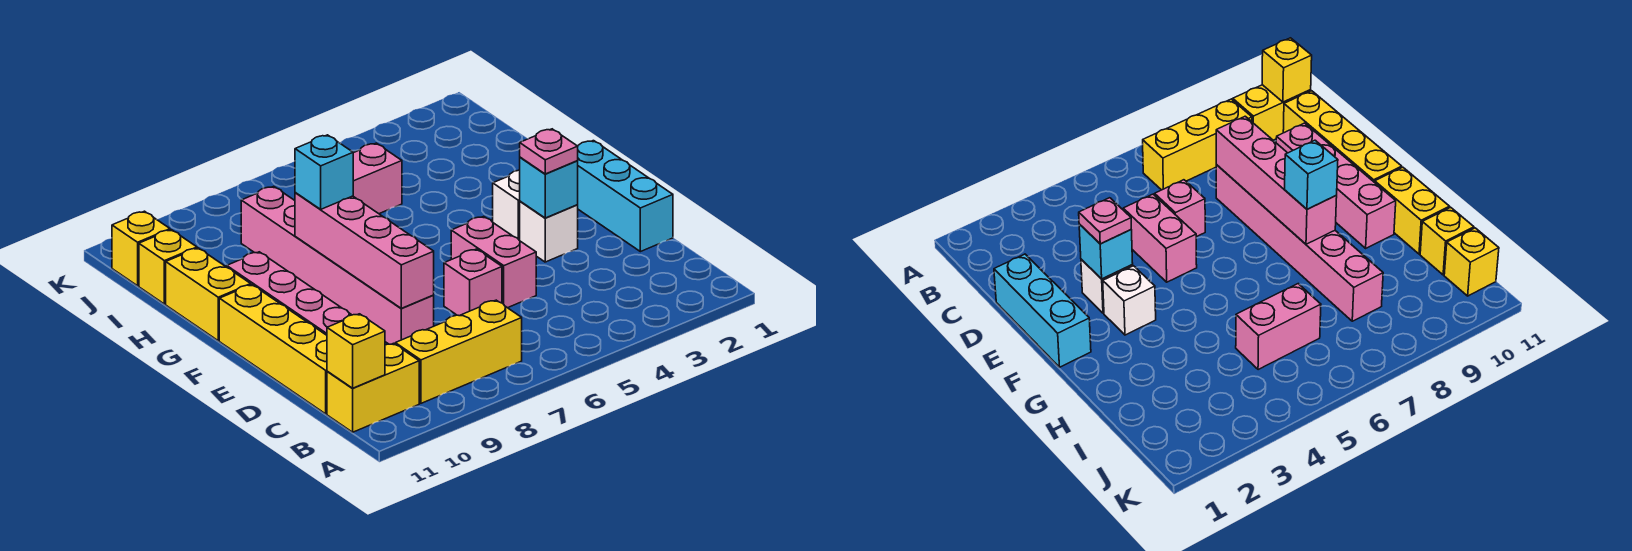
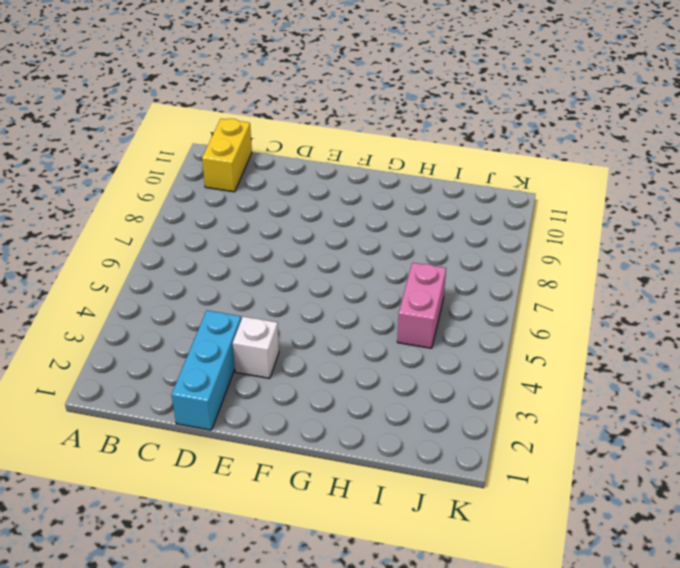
cyan 1x3 brick [172,311,241,430] -> cyan 1x3 brick turned to [578,141,673,252]
none -> yellow 1x3 brick [395,300,522,403]
none -> yellow 1x4 brick [219,285,327,414]
none -> pink 1x2 brick [451,216,536,308]

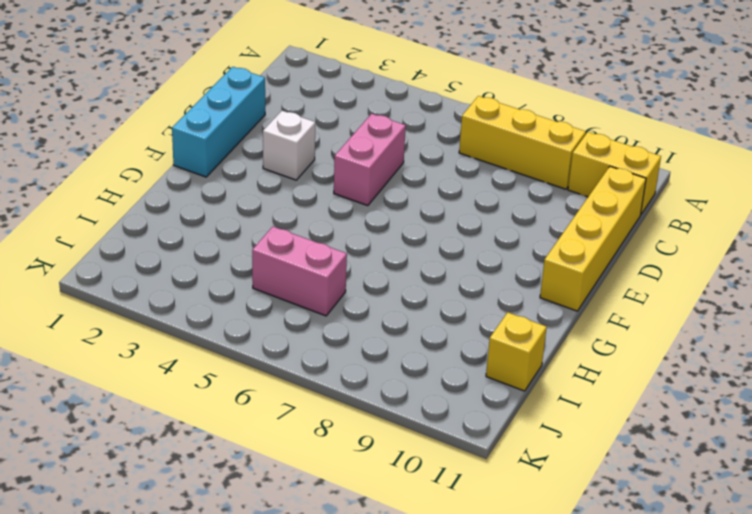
none -> pink 1x1 brick [444,249,502,316]
none -> pink 1x6 brick [241,186,434,344]
none -> pink 1x4 brick [227,252,351,335]

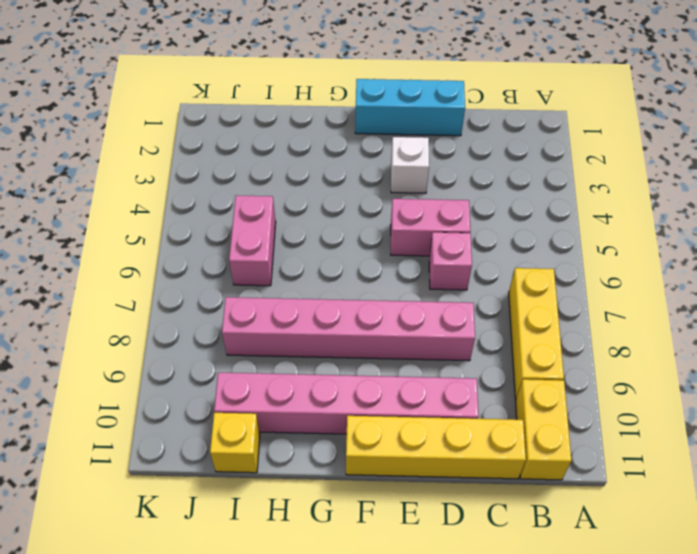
pink 1x6 brick [214,373,479,434] -> pink 1x4 brick [227,252,351,335]
none -> white 1x1 brick [493,170,520,241]
none -> yellow 1x2 brick [166,248,251,341]
none -> yellow 1x1 brick [112,211,170,286]

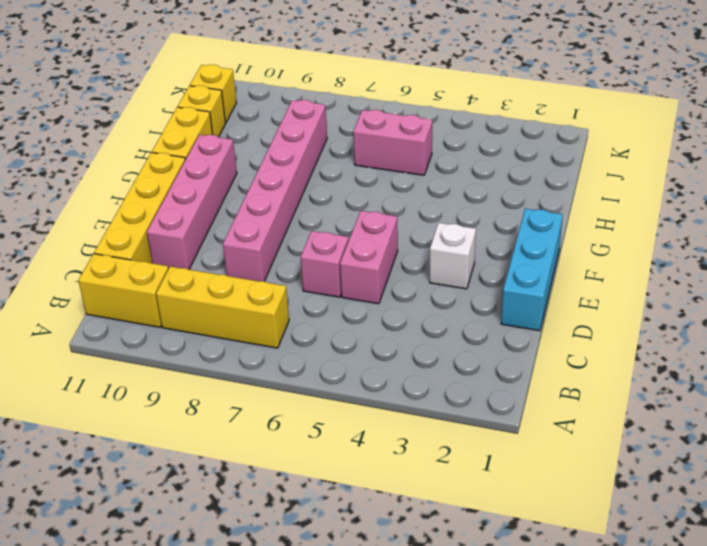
none -> white 1x1 brick [493,170,520,241]
none -> yellow 1x1 brick [327,314,385,388]
none -> pink 1x4 brick [295,193,434,308]

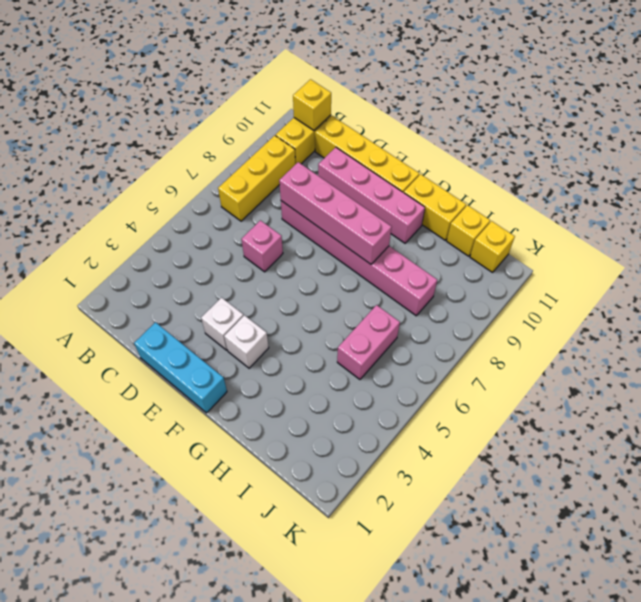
none -> pink 1x2 brick [451,216,536,308]
none -> cyan 1x1 brick [520,157,578,218]
none -> pink 1x1 plate [520,129,578,174]

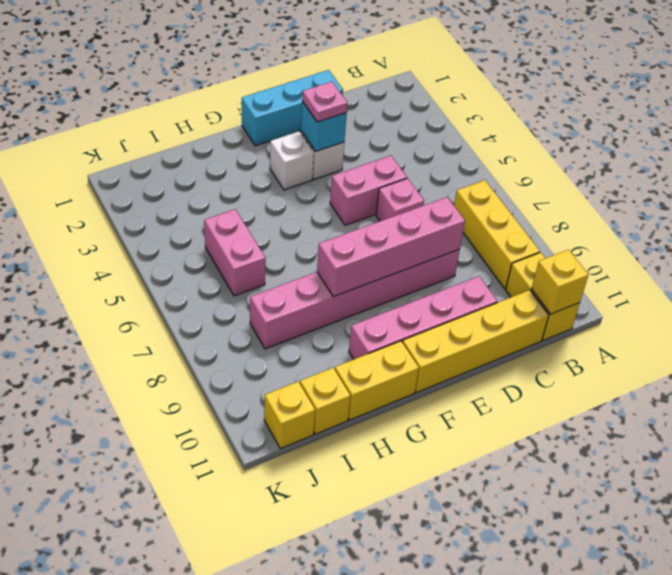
none -> cyan 1x1 brick [295,135,353,210]

